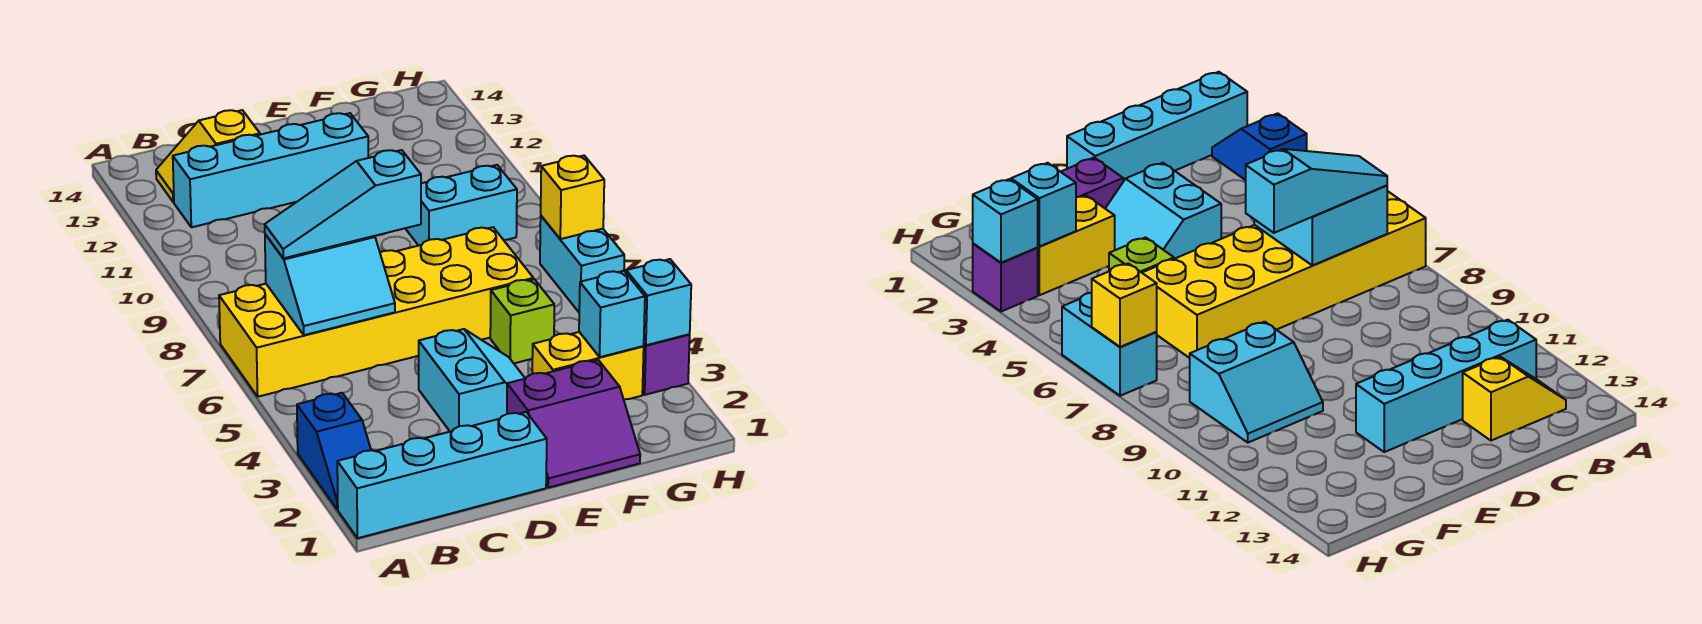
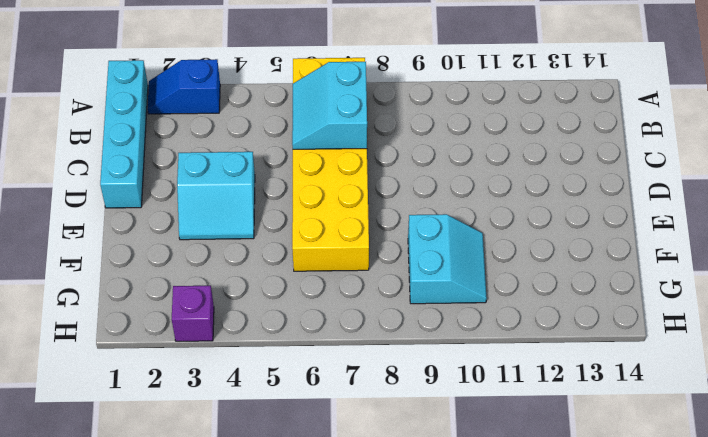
none -> cyan 1x4 brick [173,113,368,227]
none -> yellow 1x2 slope [156,110,260,202]
none -> purple 2x2 slope [507,360,640,488]

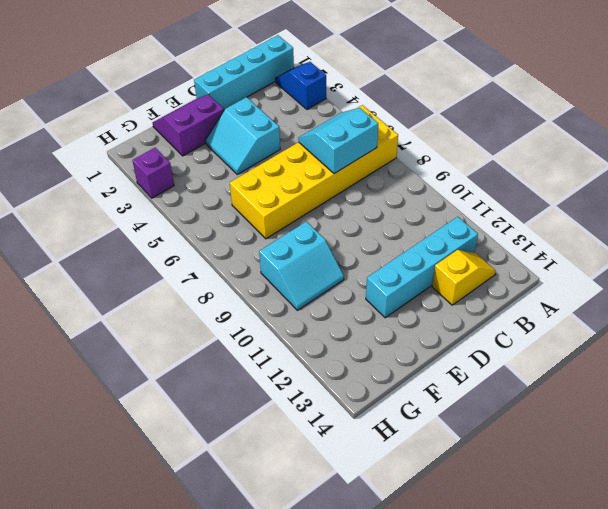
none -> yellow 1x2 brick [532,332,644,400]
none -> lime 1x1 brick [490,279,554,363]
none -> cyan 1x2 brick [540,216,624,312]

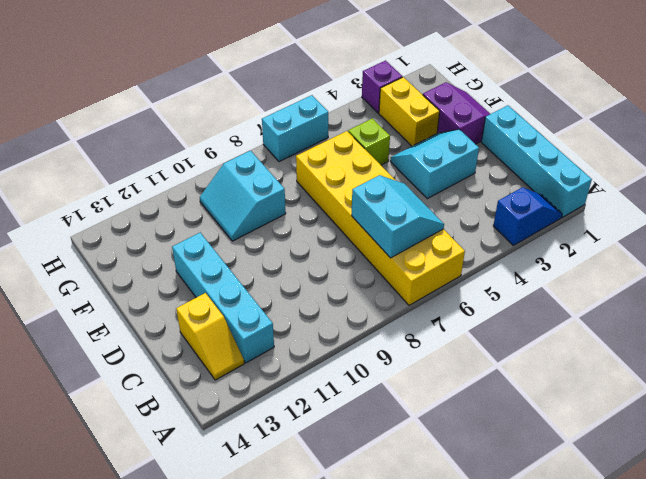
none -> cyan 1x1 brick [579,271,645,357]
none -> cyan 1x1 brick [626,259,691,345]
none -> yellow 1x1 brick [541,156,604,239]

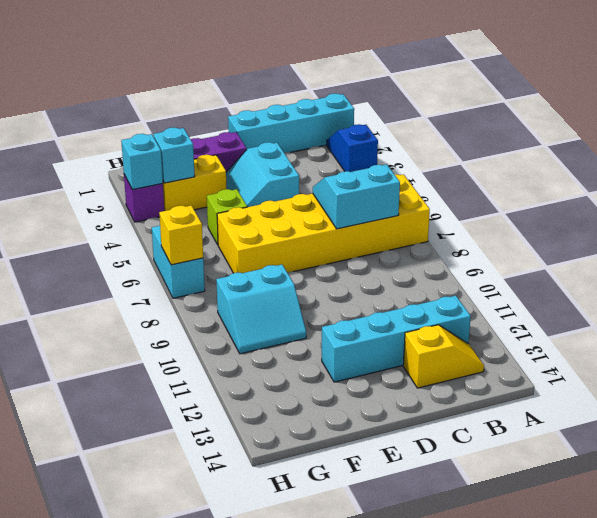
none -> cyan 1x3 slope [265,150,421,258]

